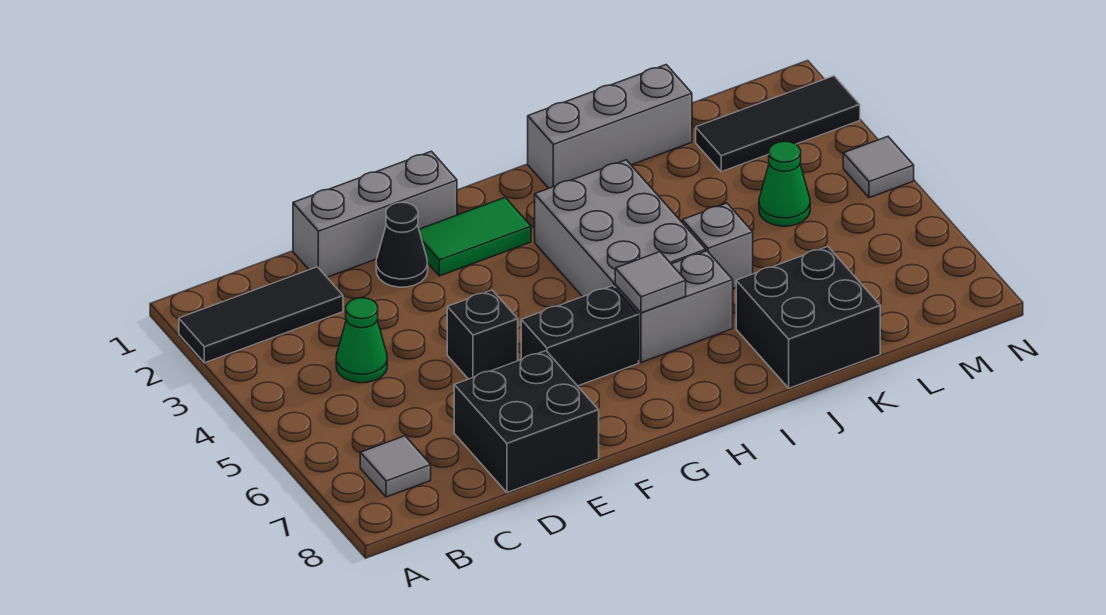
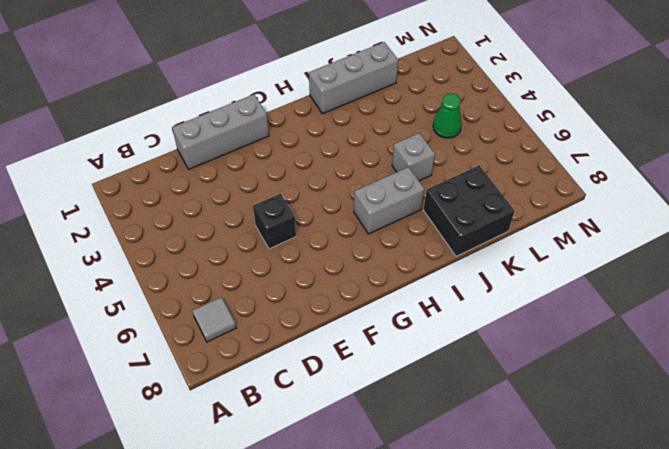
none -> black 1x3 tile [179,267,343,363]
none -> green 1x1 cone [336,298,387,383]
none -> black 2x2 brick [454,351,599,493]

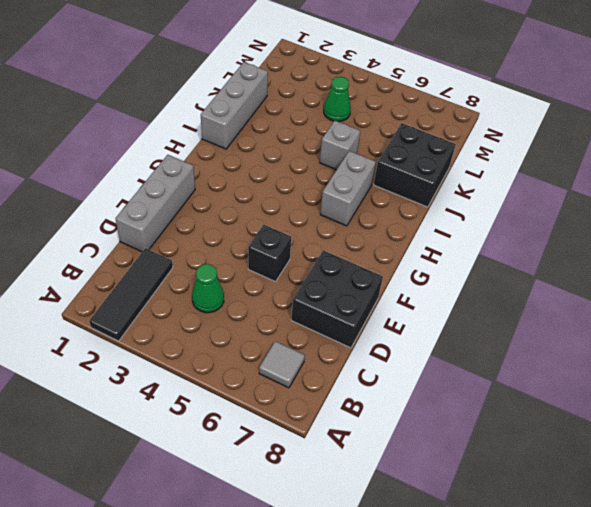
none -> black 1x1 cone [376,202,428,287]
none -> green 1x2 tile [419,197,531,276]
none -> black 1x2 brick [521,286,639,386]

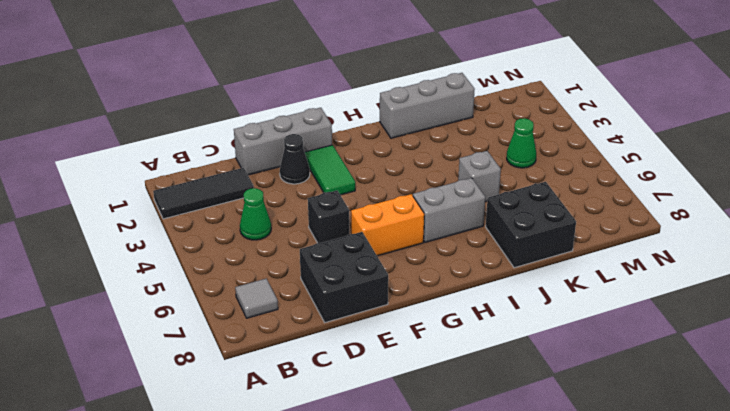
green 1x2 tile [305,145,355,195] -> green 1x2 tile turned to [419,197,531,276]
orange 1x2 brick [351,194,424,256] -> black 1x2 brick [521,286,639,386]
none -> grey 2x3 brick [535,160,706,297]
none -> black 1x3 tile [696,76,860,172]
none -> grey 1x1 tile [843,137,914,198]

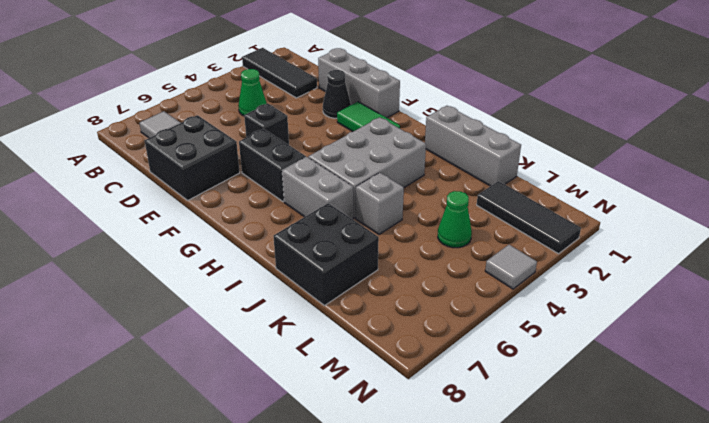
none -> grey 1x1 tile [615,252,686,313]

